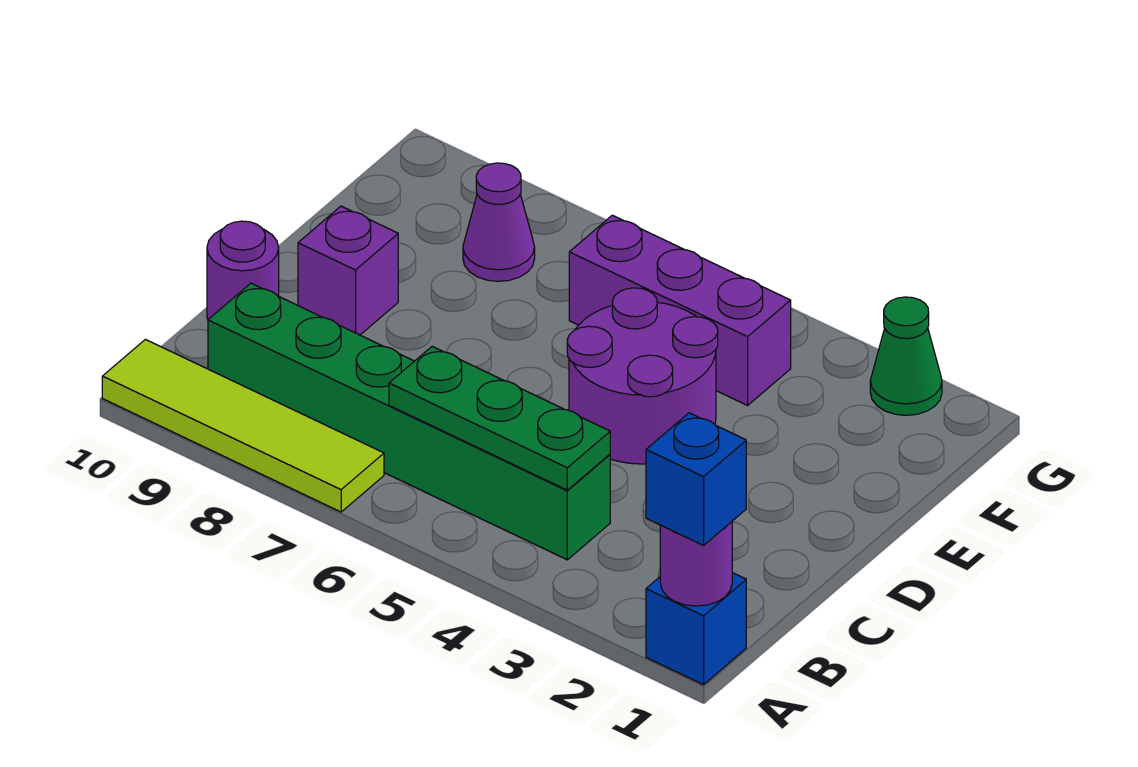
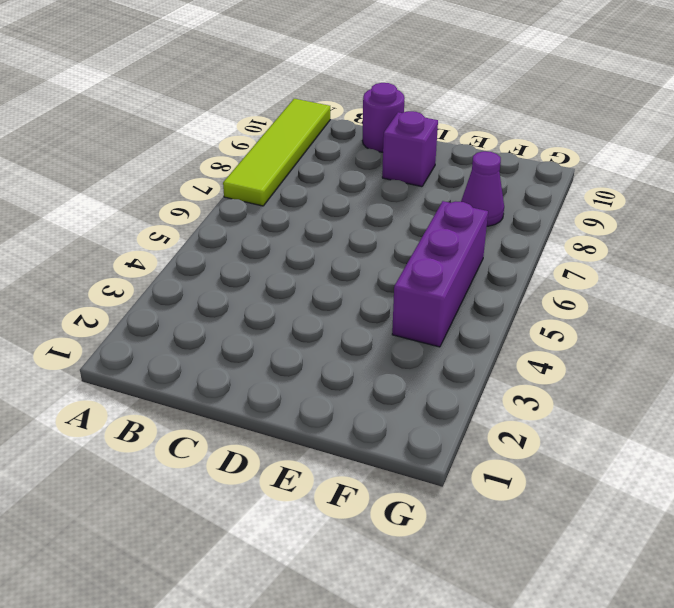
none -> blue 1x1 brick [646,573,746,685]
none -> green 1x6 brick [208,283,610,560]
none -> purple 2x2 round brick [567,288,718,464]

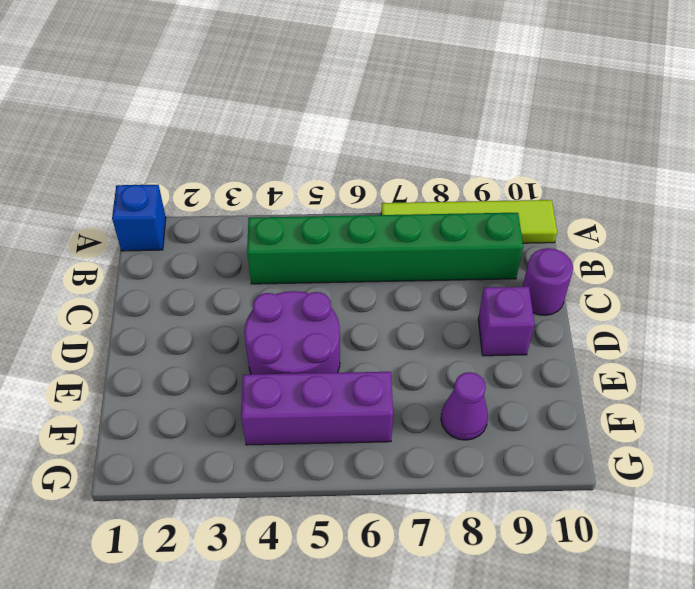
none -> green 1x1 cone [870,297,942,415]
none -> purple 1x1 round brick [660,522,732,606]
none -> green 1x3 plate [389,346,610,490]

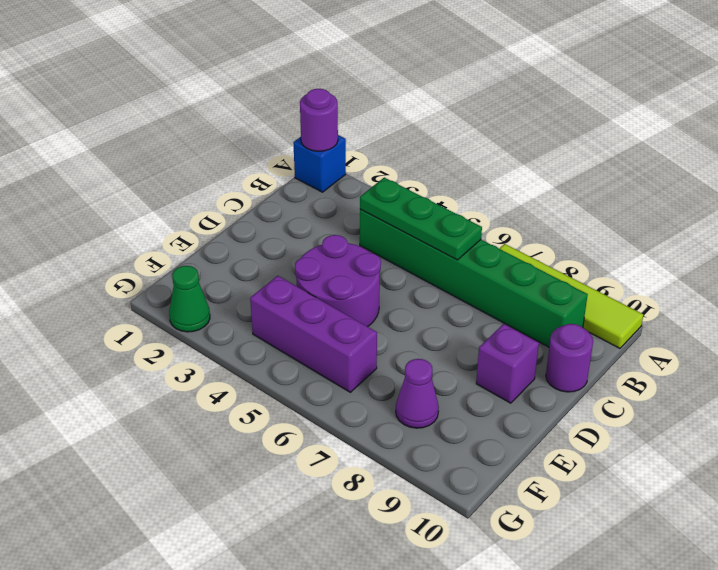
none -> blue 1x1 brick [646,413,746,545]

